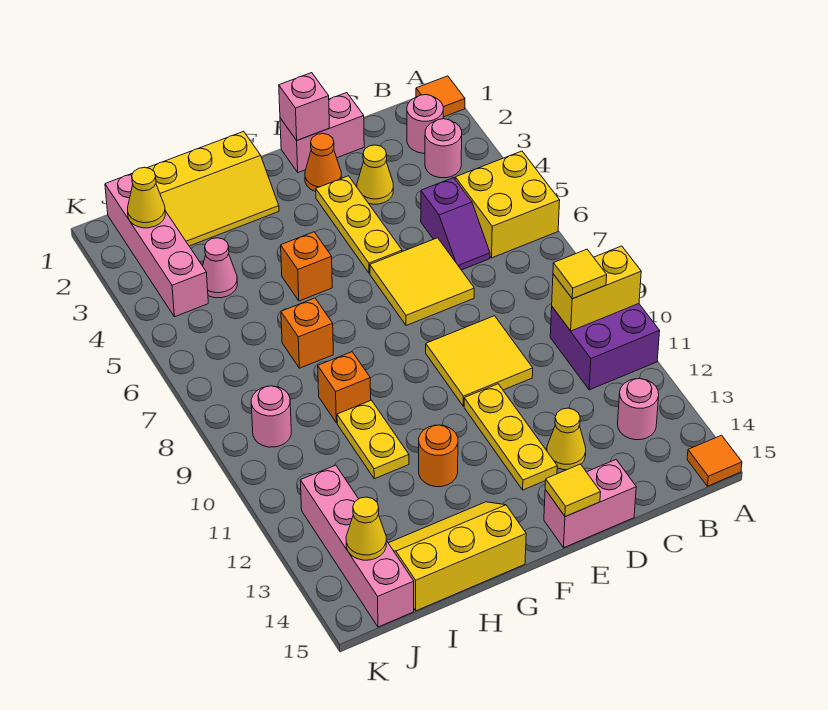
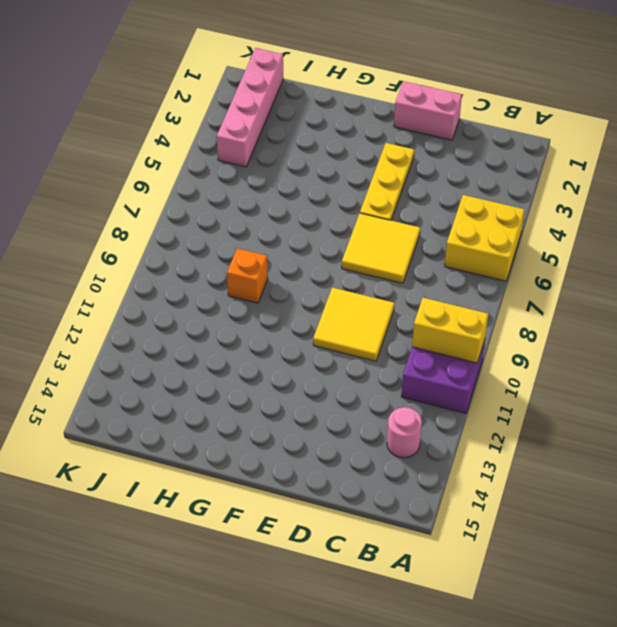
none -> orange 1x1 tile [416,76,465,117]
none -> orange 1x1 tile [687,435,742,486]
none -> pink 1x1 round brick [407,95,443,153]
none -> pink 1x1 round brick [425,119,462,178]

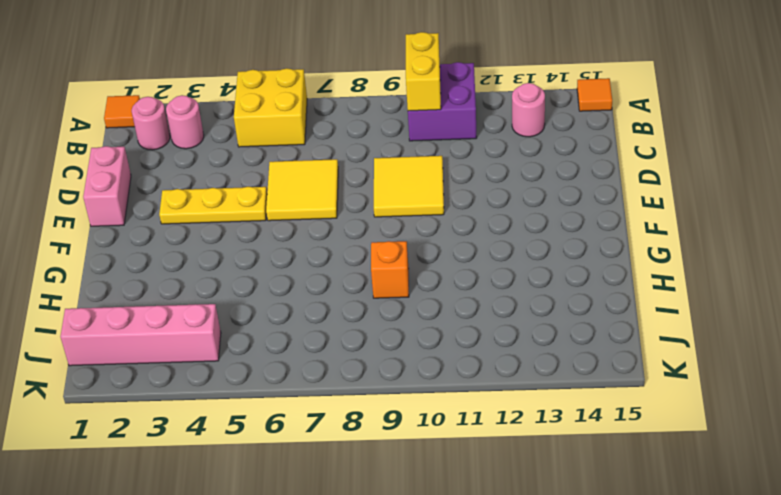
none -> purple 1x2 slope [421,178,490,270]
none -> yellow 1x1 cone [357,145,393,204]
none -> yellow 1x1 cone [547,408,586,470]
none -> pink 1x2 brick [544,460,636,548]

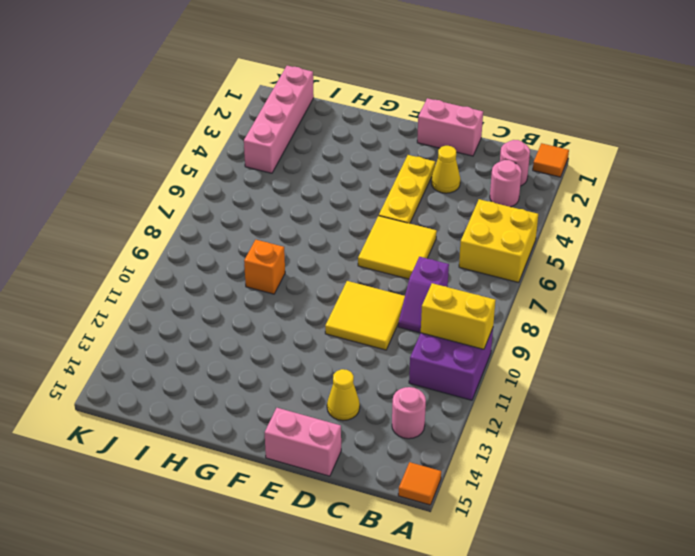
purple 1x2 slope [398,257,449,333] -> purple 1x2 slope moved to [421,178,490,270]
none -> orange 1x1 cone [305,134,341,192]
none -> yellow 1x3 plate [464,384,557,490]
none -> yellow 2x3 slope [148,131,279,246]
none -> orange 1x1 brick [281,232,332,301]

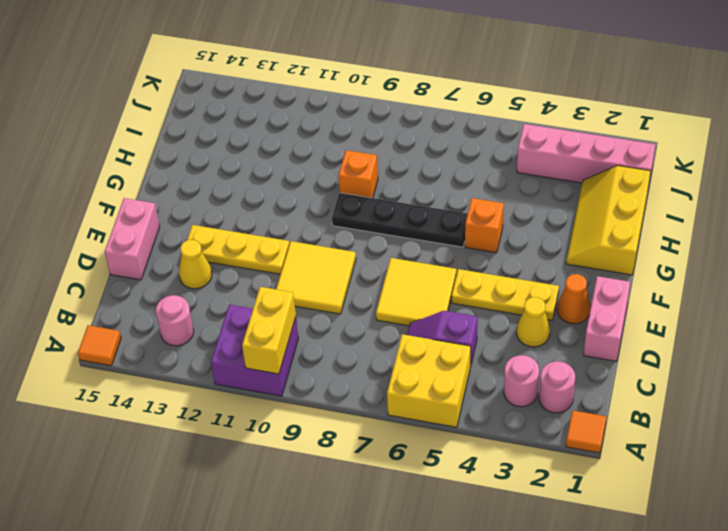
black 1x4 plate [332,193,468,247] -> none
none -> orange 1x1 round brick [419,425,458,487]
none -> yellow 2x3 slope [389,502,526,611]
none -> orange 1x1 brick [281,298,333,368]
none -> yellow 1x2 plate [337,400,409,479]

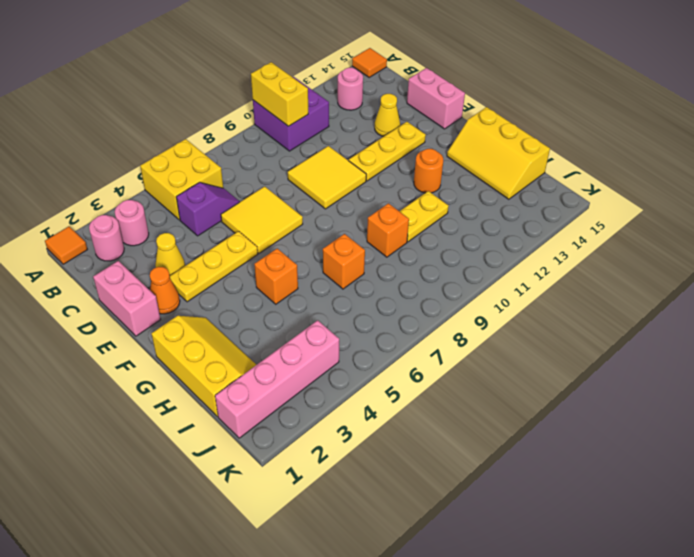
none -> pink 1x1 cone [203,238,237,298]
none -> pink 1x1 round brick [251,386,291,447]
none -> pink 1x4 brick [300,465,414,627]
none -> pink 1x1 brick [279,73,329,140]

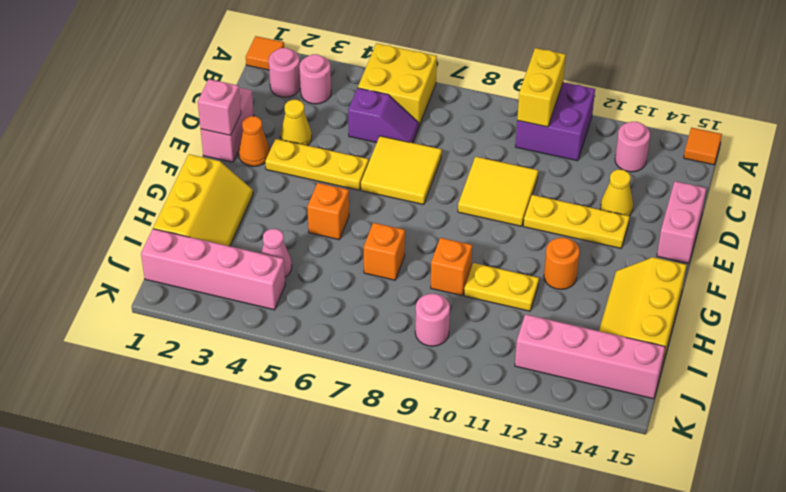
none -> yellow 1x1 tile [545,464,601,517]
none -> yellow 1x1 cone [128,167,165,228]
none -> yellow 1x1 cone [346,497,386,560]
none -> yellow 1x1 tile [553,249,607,299]

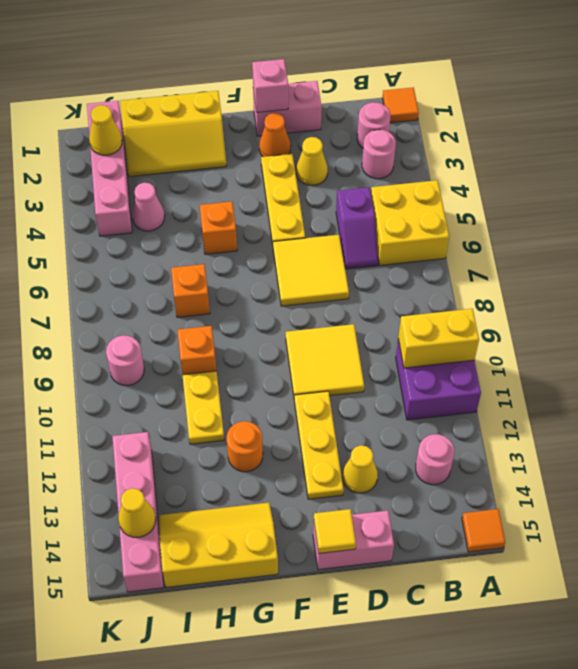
none -> yellow 1x1 tile [553,249,607,299]

